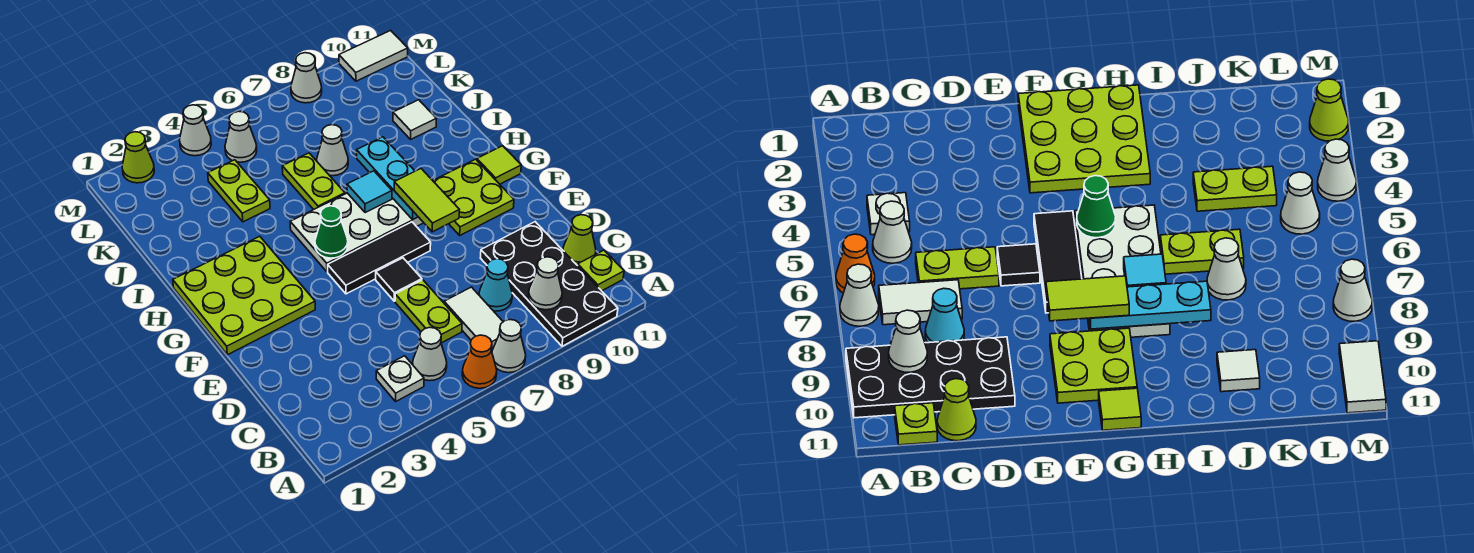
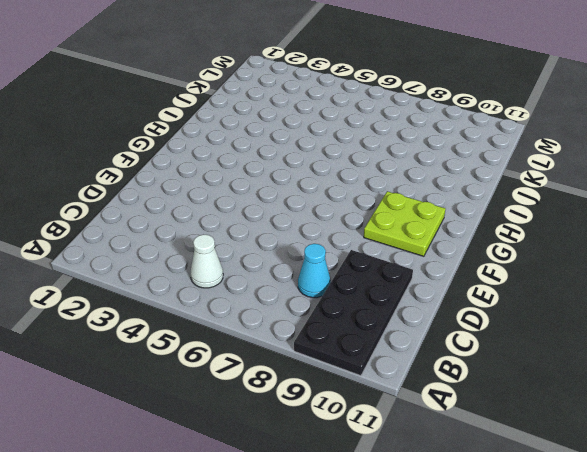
none -> orange 1x1 cone [462,335,497,388]
none -> white 1x1 cone [492,320,526,373]
none -> white 1x1 plate [376,356,424,401]
none -> white 1x2 tile [444,287,503,350]

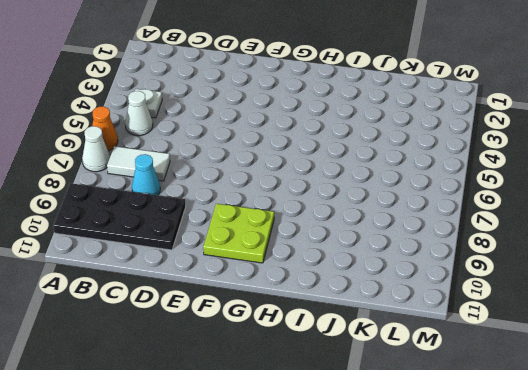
none -> lime 1x1 plate [578,250,624,291]
none -> lime 1x2 plate [395,280,462,343]
none -> lime 1x1 cone [563,215,596,266]
none -> black 1x1 tile [376,258,422,301]

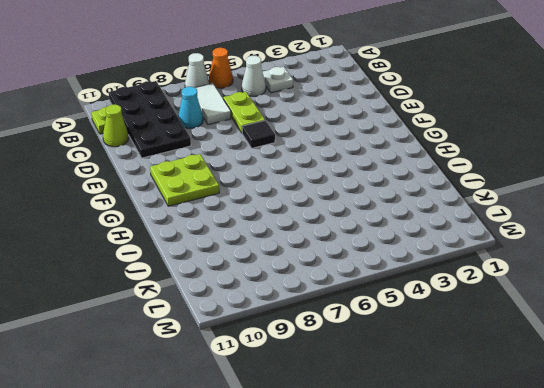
none -> lime 3x3 plate [173,236,315,355]
none -> black 1x3 tile [328,222,431,294]
none -> white 2x4 plate [290,193,424,272]
none -> lime 1x1 tile [477,146,521,184]

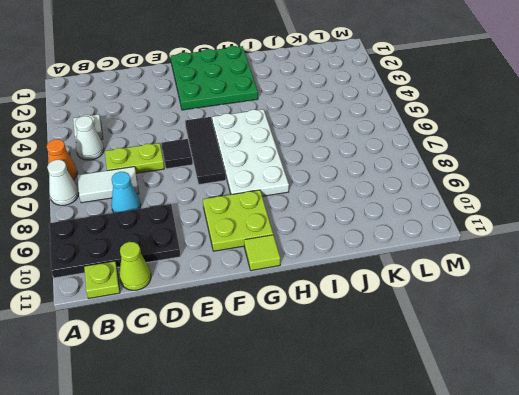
green 3x3 plate [171,46,258,110] -> lime 3x3 plate [173,236,315,355]
none -> lime 1x2 plate [282,153,345,210]
none -> lime 1x2 plate [208,160,270,222]
none -> white 1x1 cone [317,125,348,176]
none -> white 1x1 tile [393,100,436,139]

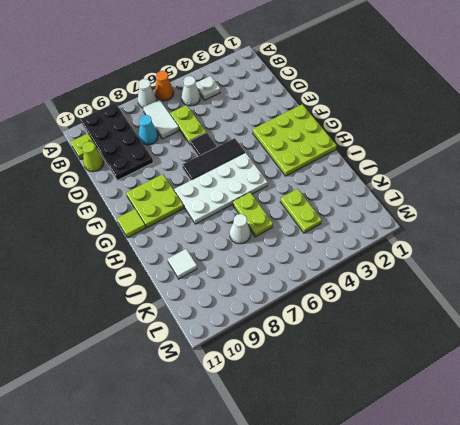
none -> white 1x1 cone [225,111,257,162]
none -> lime 1x1 cone [122,132,154,183]
none -> white 1x1 cone [180,105,211,156]
none -> white 1x1 cone [291,53,322,103]

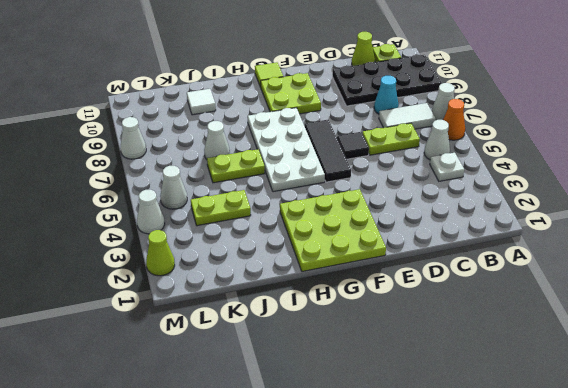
none -> white 1x2 tile [339,30,408,81]
none -> white 1x1 cone [528,257,562,310]
none -> green 1x1 cone [315,206,348,258]
none -> cyan 1x3 plate [357,137,418,220]

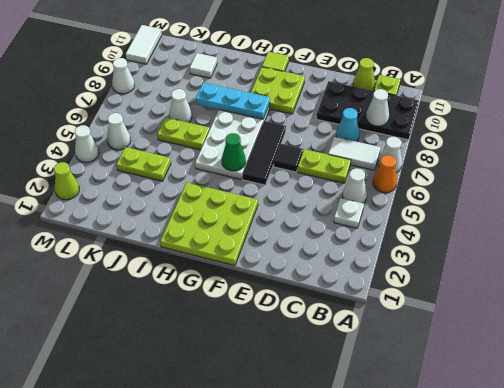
none -> cyan 1x1 tile [347,171,392,213]
none -> lime 1x2 tile [394,169,459,232]

